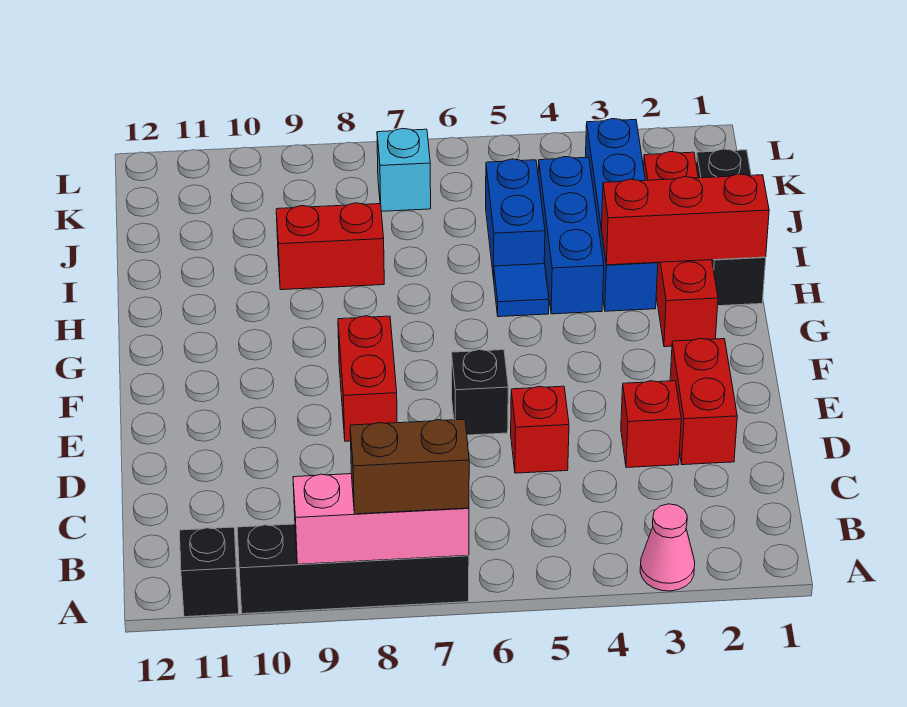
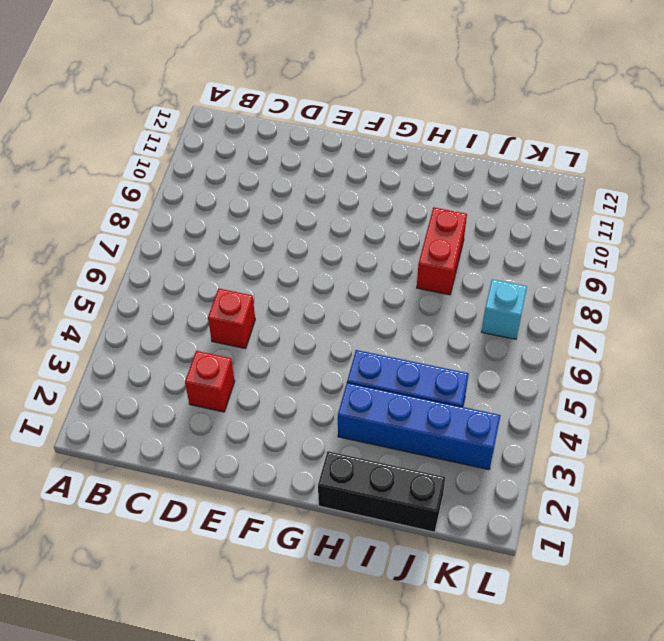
none -> pink 1x1 cone [640,504,695,591]
none -> black 1x4 brick [237,524,469,614]
none -> black 1x1 brick [179,527,239,617]

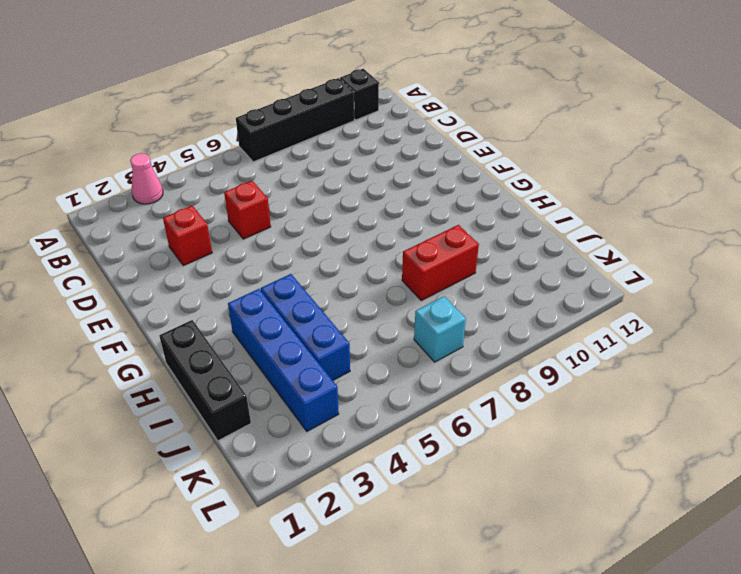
none -> red 1x2 brick [670,339,737,465]
none -> black 1x1 brick [452,350,508,435]
none -> red 1x2 brick [338,316,397,441]

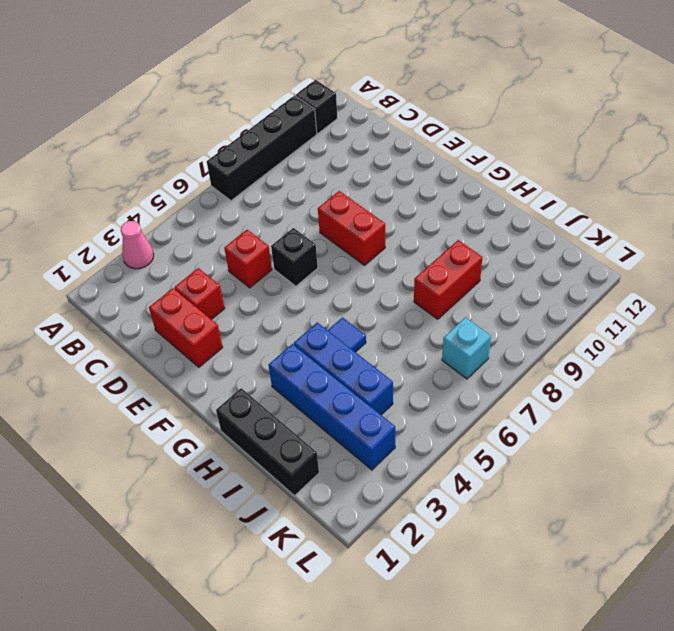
none -> red 1x4 brick [644,152,718,347]
none -> blue 1x2 brick [486,159,545,279]
none -> pink 1x3 brick [293,474,469,564]

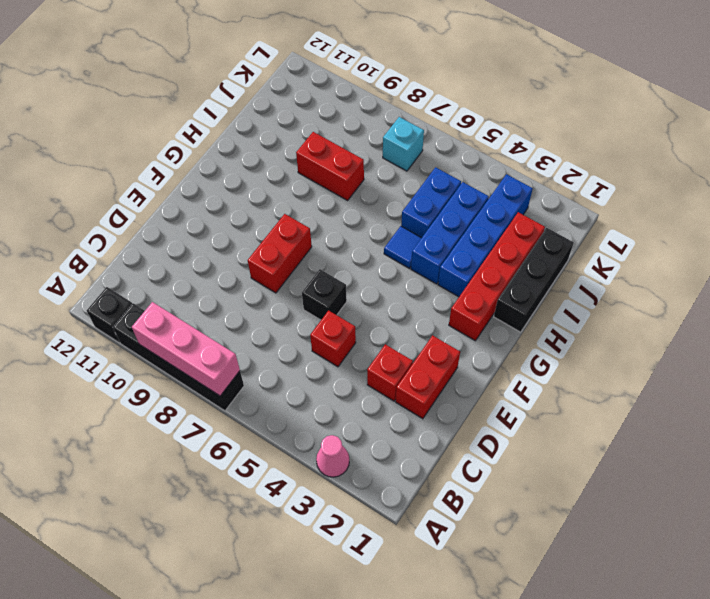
none -> red 1x3 brick [602,174,769,265]
none -> brown 1x2 brick [350,419,469,514]

